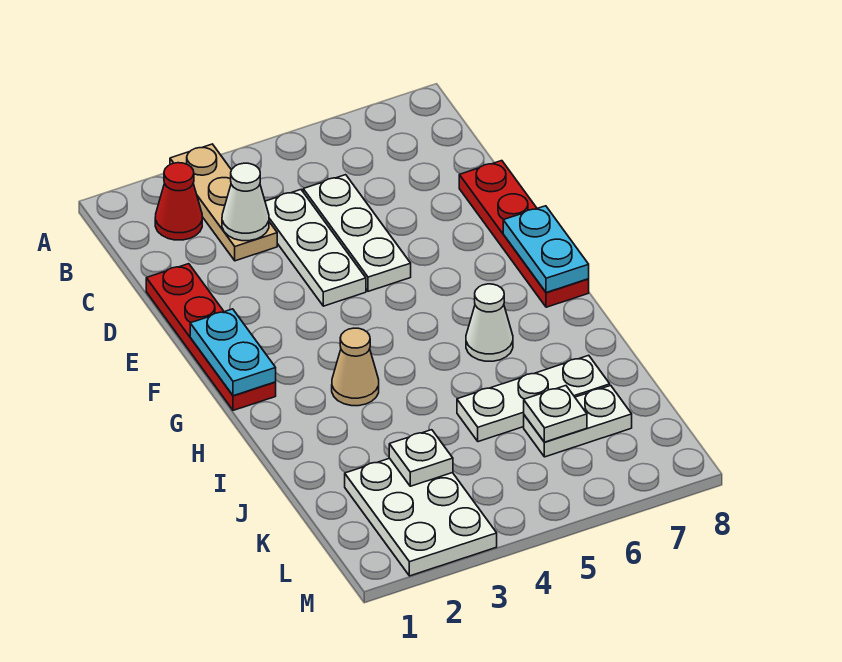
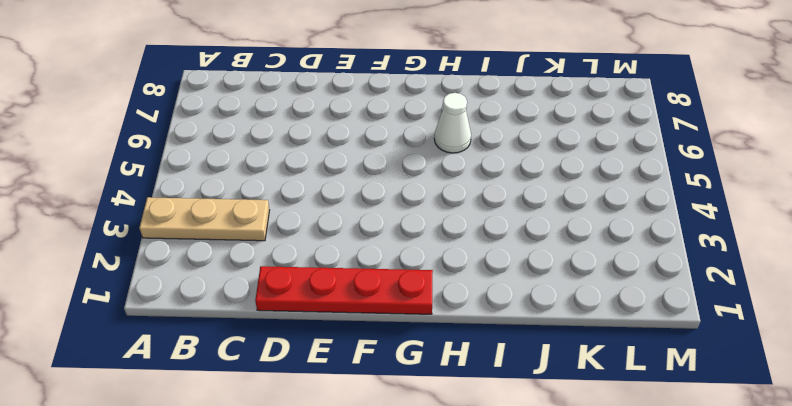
none -> red 1x1 cone [155,163,202,240]
none -> white 1x3 plate [265,190,366,306]
none -> white 1x3 plate [303,175,411,291]

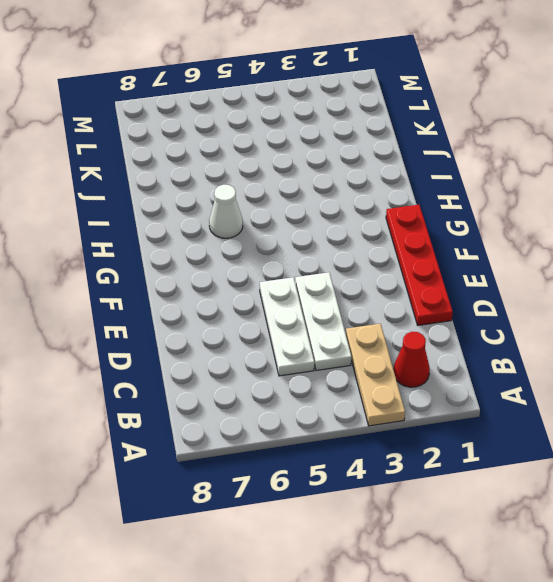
none -> red 1x4 plate [459,161,589,307]
none -> tan 1x1 cone [332,328,379,406]
none -> white 1x3 plate [457,355,610,442]

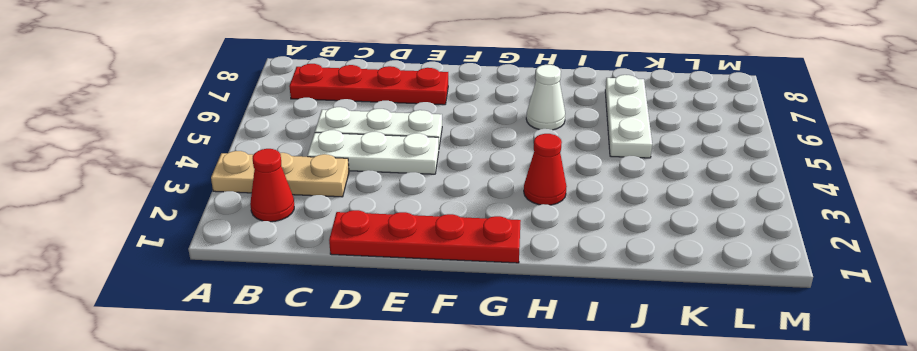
red 1x4 plate [289,64,448,105] -> red 1x4 plate moved to [459,161,589,307]
red 1x1 cone [524,134,567,205] -> tan 1x1 cone [332,328,379,406]
none -> white 2x3 plate [345,458,497,576]
none -> white 1x2 plate [524,386,632,457]
none -> white 1x1 cone [222,163,269,241]

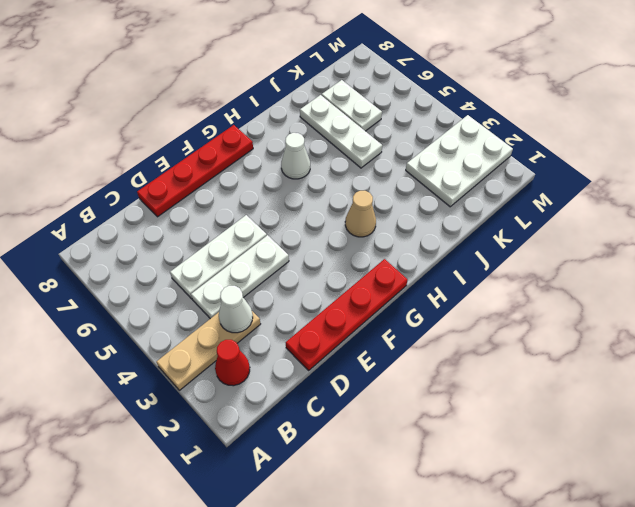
none -> cyan 1x2 plate [190,309,276,396]
none -> cyan 1x2 plate [503,206,589,293]
none -> white 1x1 plate [389,430,453,486]

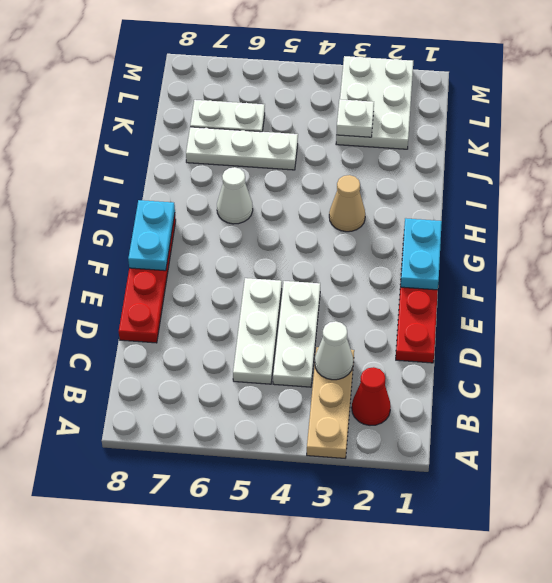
none -> white 1x1 plate [524,386,587,442]

